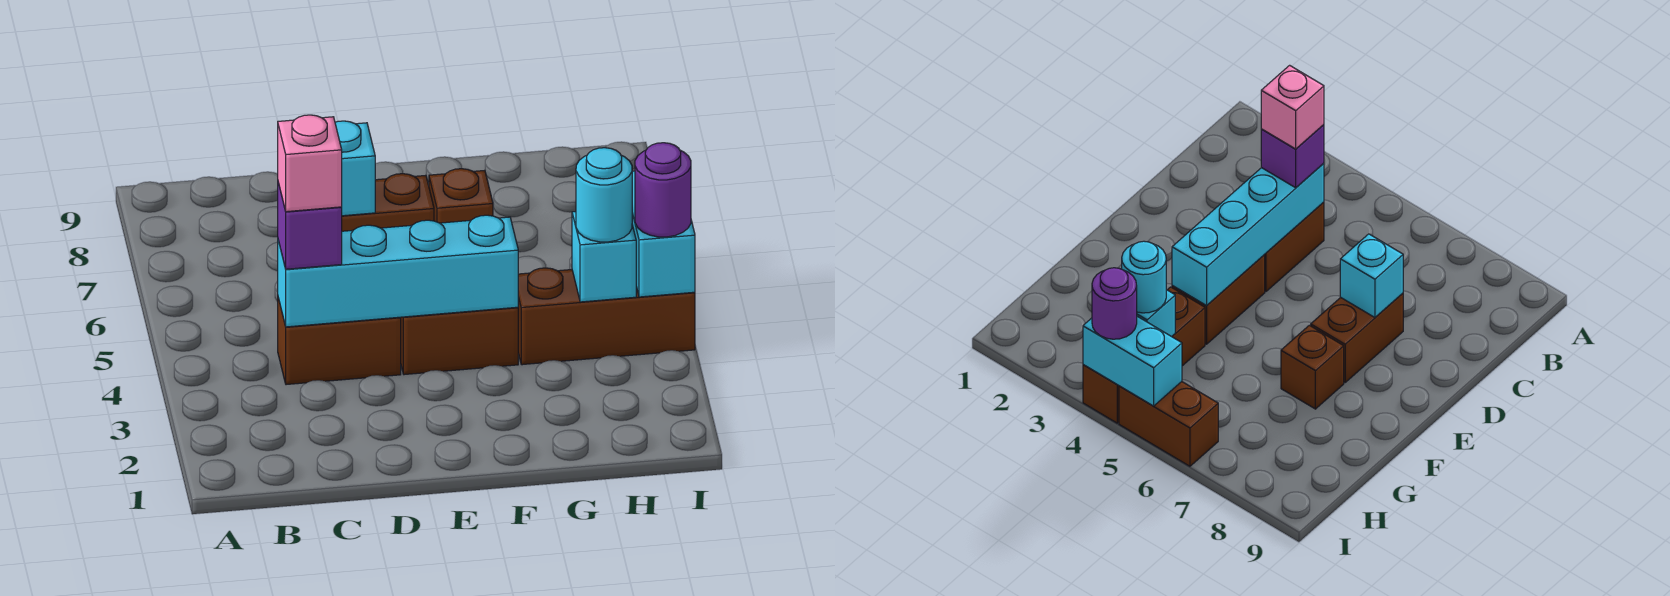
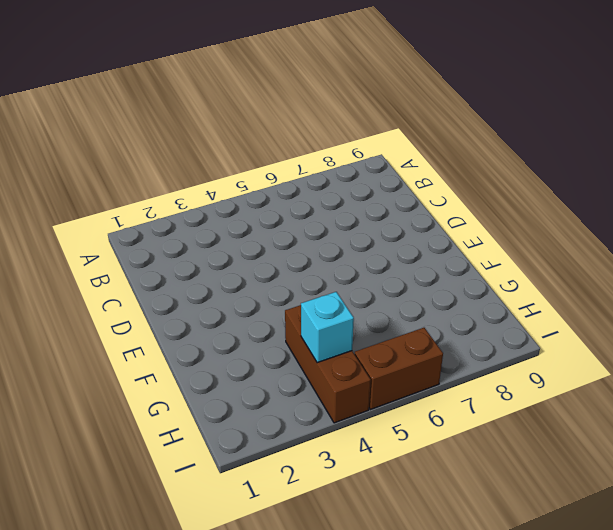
none -> brown 1x2 brick [278,298,401,385]
none -> brown 1x2 brick [342,174,434,231]
none -> brown 1x2 brick [401,307,518,375]

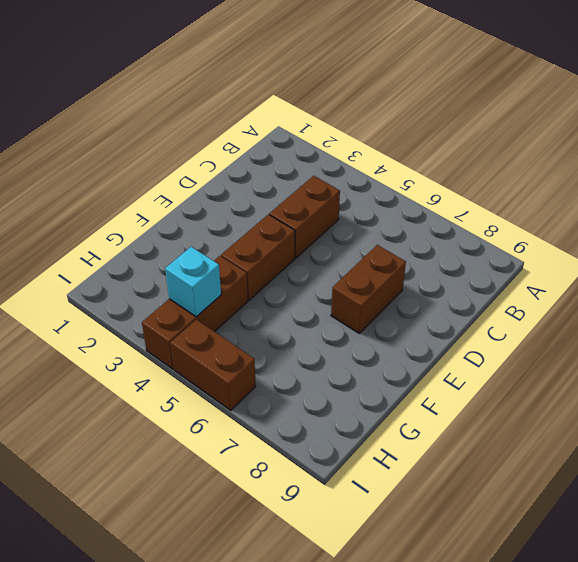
none -> brown 1x1 brick [429,169,493,223]
none -> cyan 1x4 brick [278,215,518,327]
none -> cyan 1x1 brick [335,121,375,216]

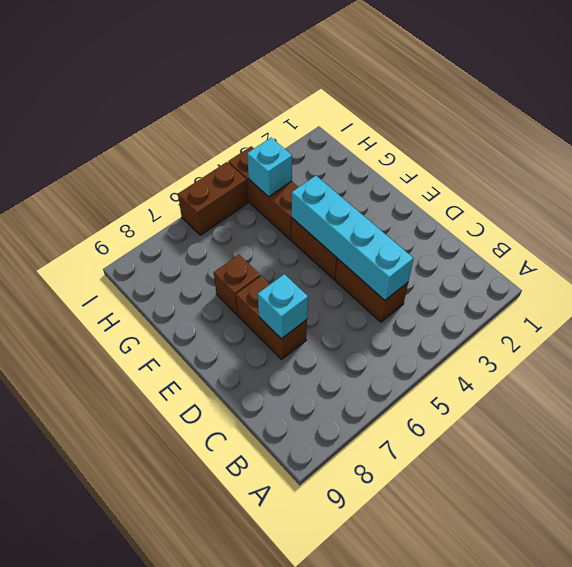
none -> cyan 1x2 brick [632,171,695,297]
none -> purple 1x1 brick [278,183,342,269]
none -> cyan 1x1 round brick [576,148,632,242]

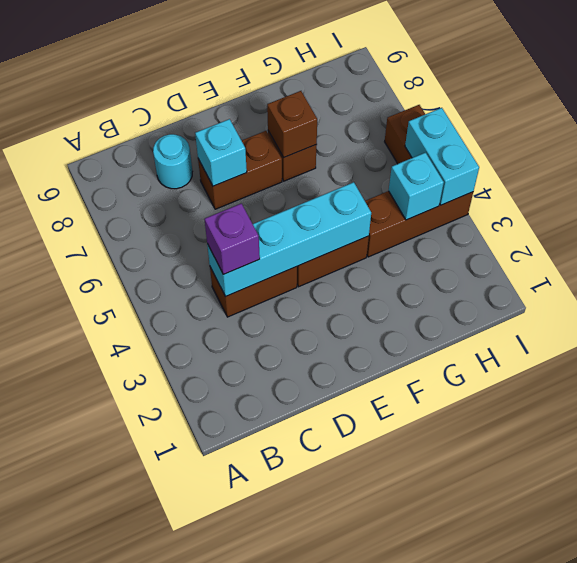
cyan 1x1 round brick [153,134,192,189] -> cyan 1x1 round brick moved to [576,148,632,242]
brown 1x1 brick [267,91,317,158] -> none
none -> purple 1x1 round brick [635,143,691,237]
none -> pink 1x1 brick [277,115,342,212]

